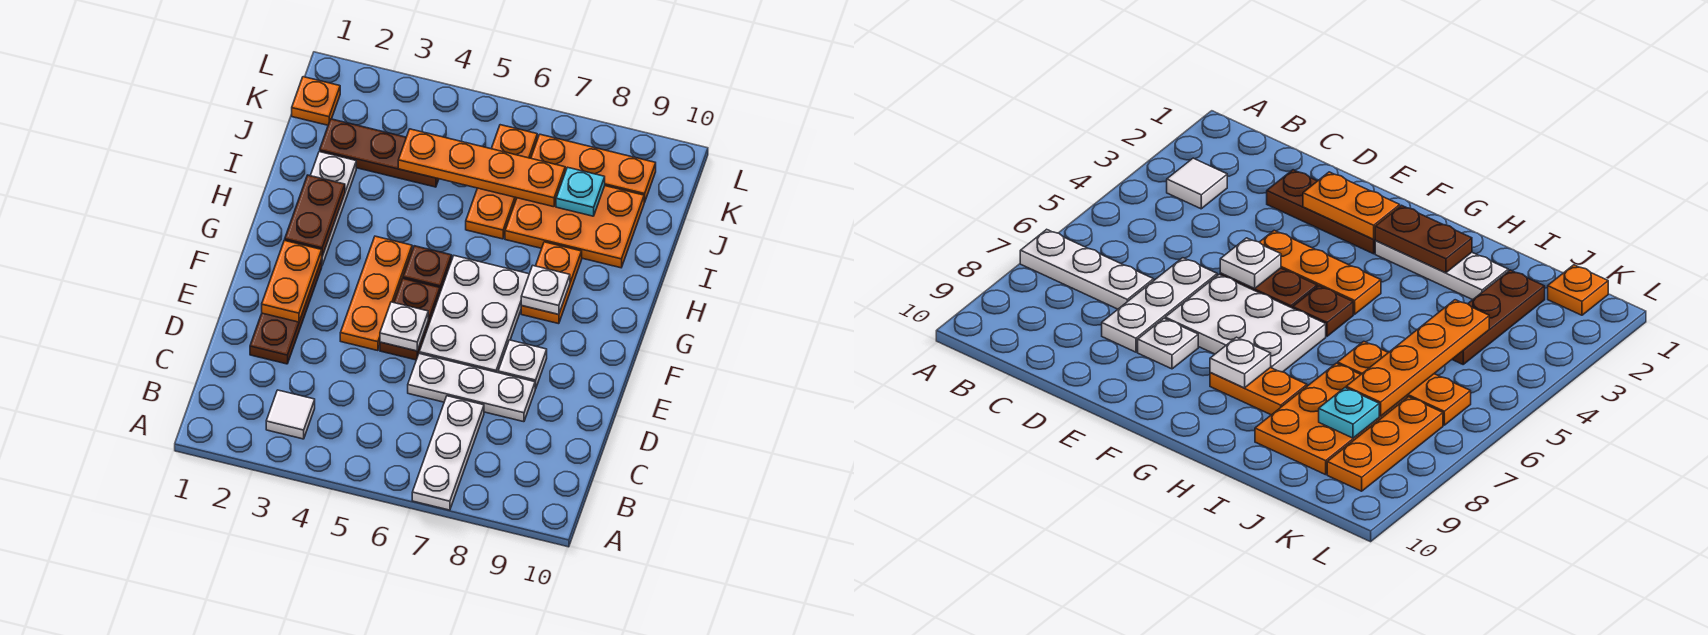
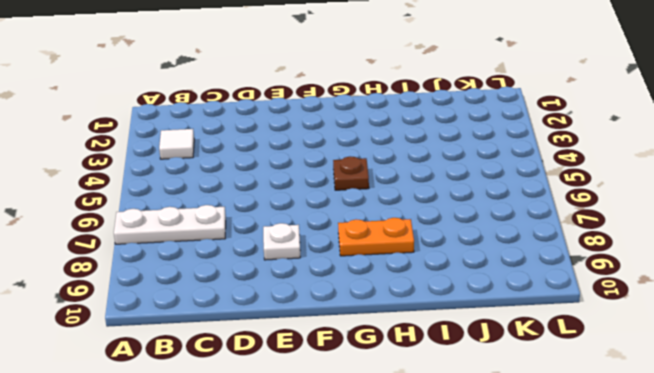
none -> brown 1x3 plate [250,260,322,364]
none -> white 1x3 plate [408,354,535,422]
none -> orange 1x3 plate [340,236,412,351]

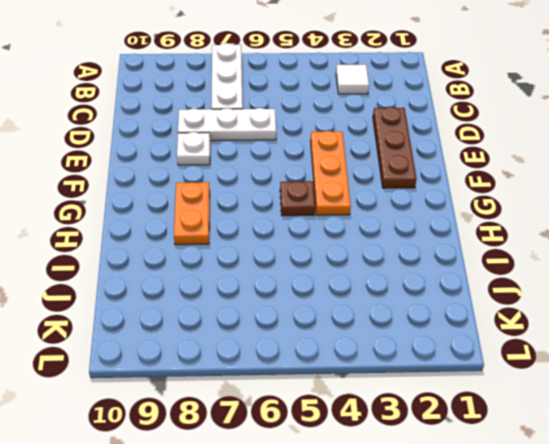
none -> brown 1x2 plate [380,279,440,360]
none -> white 2x3 plate [419,256,529,373]
none -> white 1x3 plate [310,152,356,265]

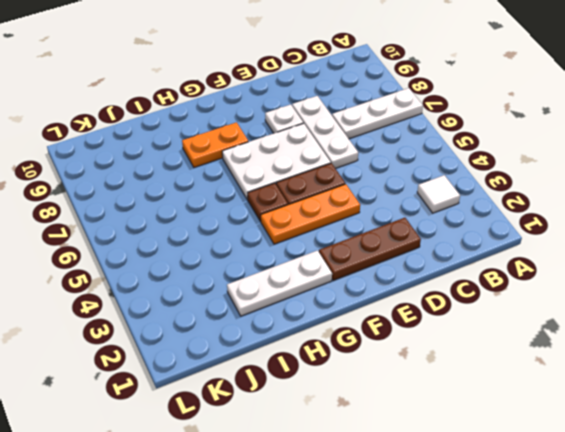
none -> orange 1x3 plate [466,125,537,239]
none -> orange 2x3 plate [505,186,644,268]
none -> brown 1x3 plate [320,119,439,187]

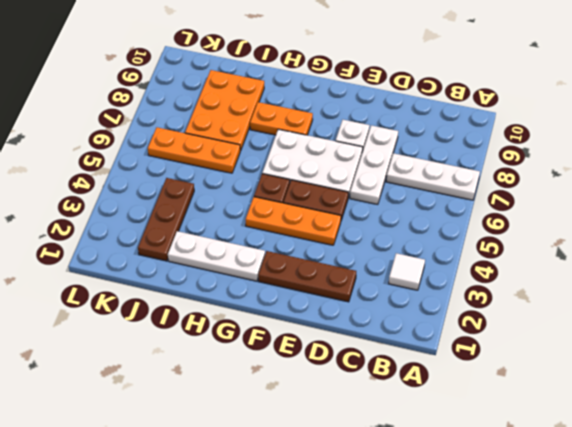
none -> orange 1x1 plate [292,77,340,125]
none -> orange 1x3 plate [531,134,656,202]
none -> orange 1x2 plate [262,240,322,322]

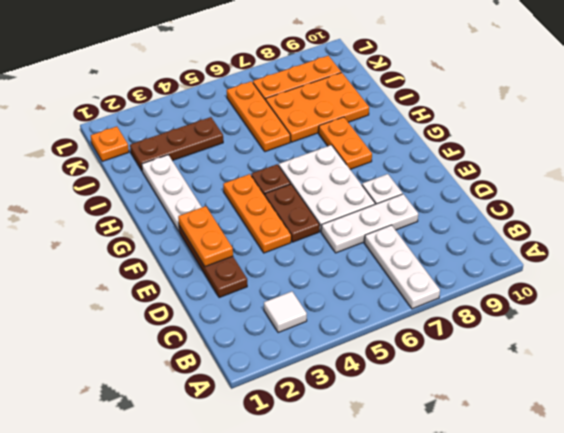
none -> white 1x1 plate [380,302,428,351]
none -> brown 1x2 plate [285,175,345,256]
none -> white 1x1 plate [521,266,570,315]

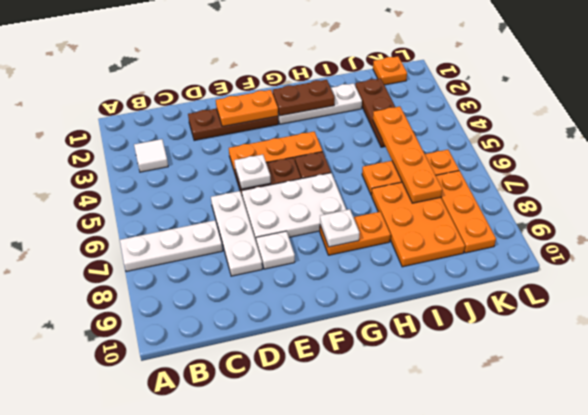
none -> cyan 1x1 plate [556,167,605,216]

